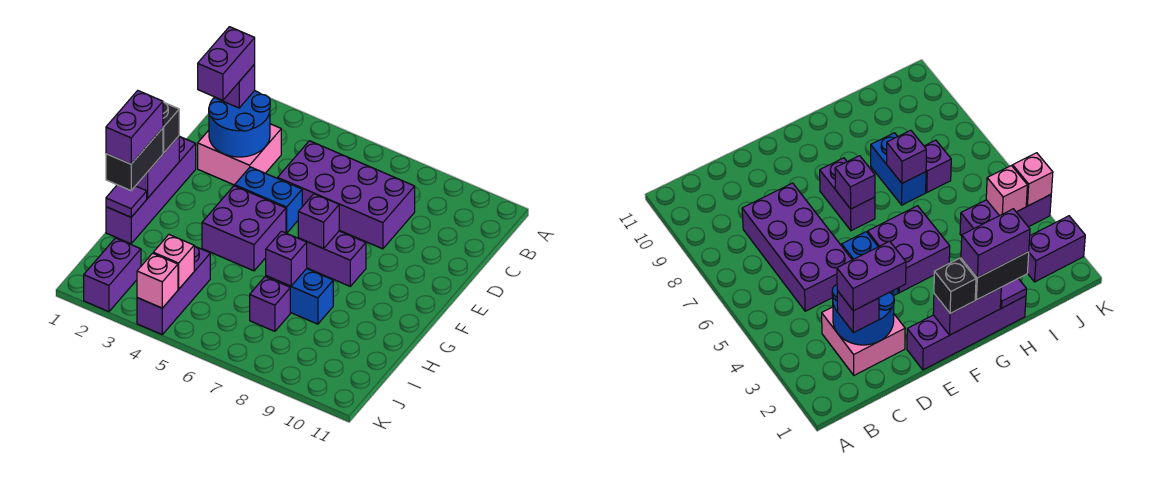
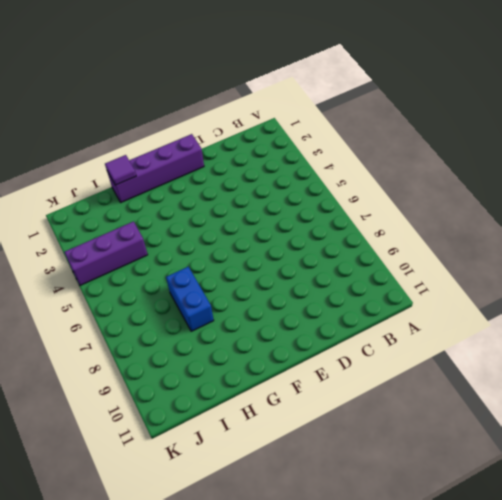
none -> pink 2x2 brick [198,124,281,185]
none -> purple 2x4 brick [278,141,415,249]
none -> blue 1x2 brick [235,167,302,233]

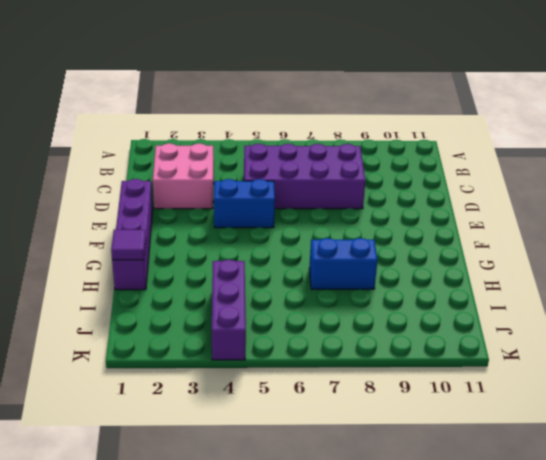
none -> purple 2x2 brick [202,186,286,271]
none -> purple 1x2 brick [299,231,366,286]
none -> purple 1x1 brick [250,277,290,331]

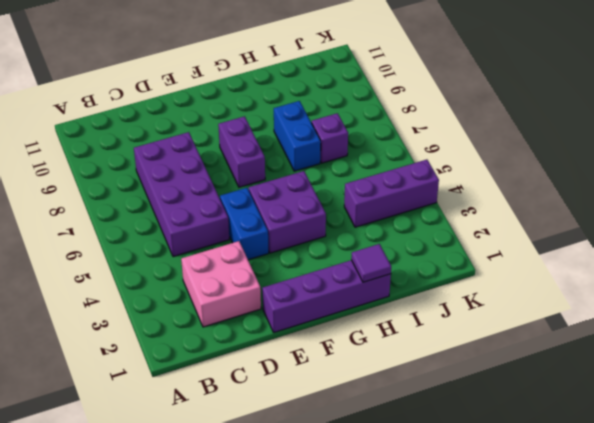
none -> purple 1x2 brick [84,238,141,312]
none -> blue 2x2 round brick [209,91,270,157]
none -> purple 1x2 brick [136,136,179,199]

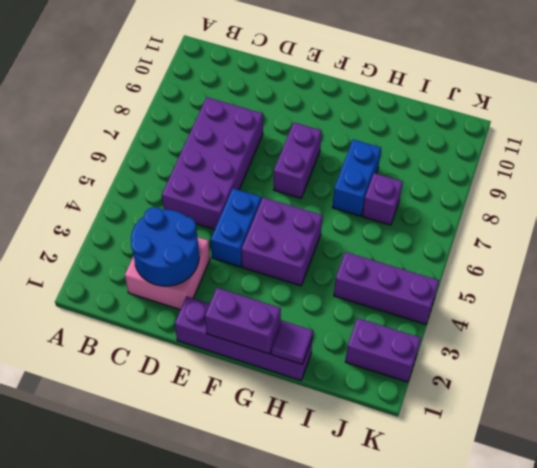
none -> purple 1x1 brick [298,194,339,249]
none -> purple 1x1 brick [266,231,307,286]
none -> pink 1x1 brick [153,235,194,289]

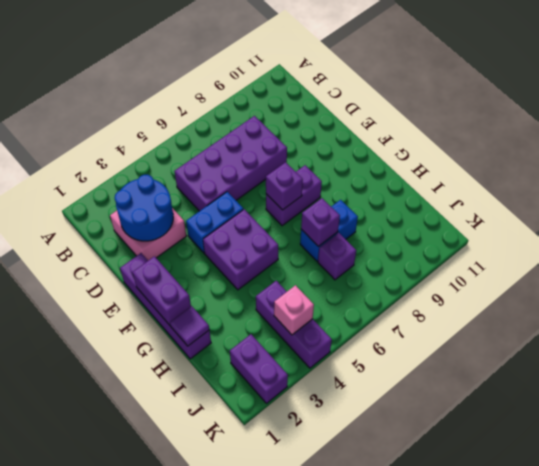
none -> pink 1x1 brick [137,253,178,308]
none -> purple 1x1 brick [214,64,255,108]
none -> black 1x1 brick [163,102,179,153]

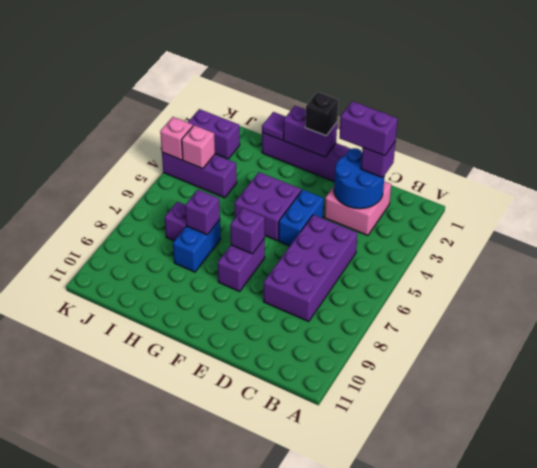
none -> black 1x2 brick [106,128,163,191]
none -> purple 1x2 brick [106,91,163,164]

